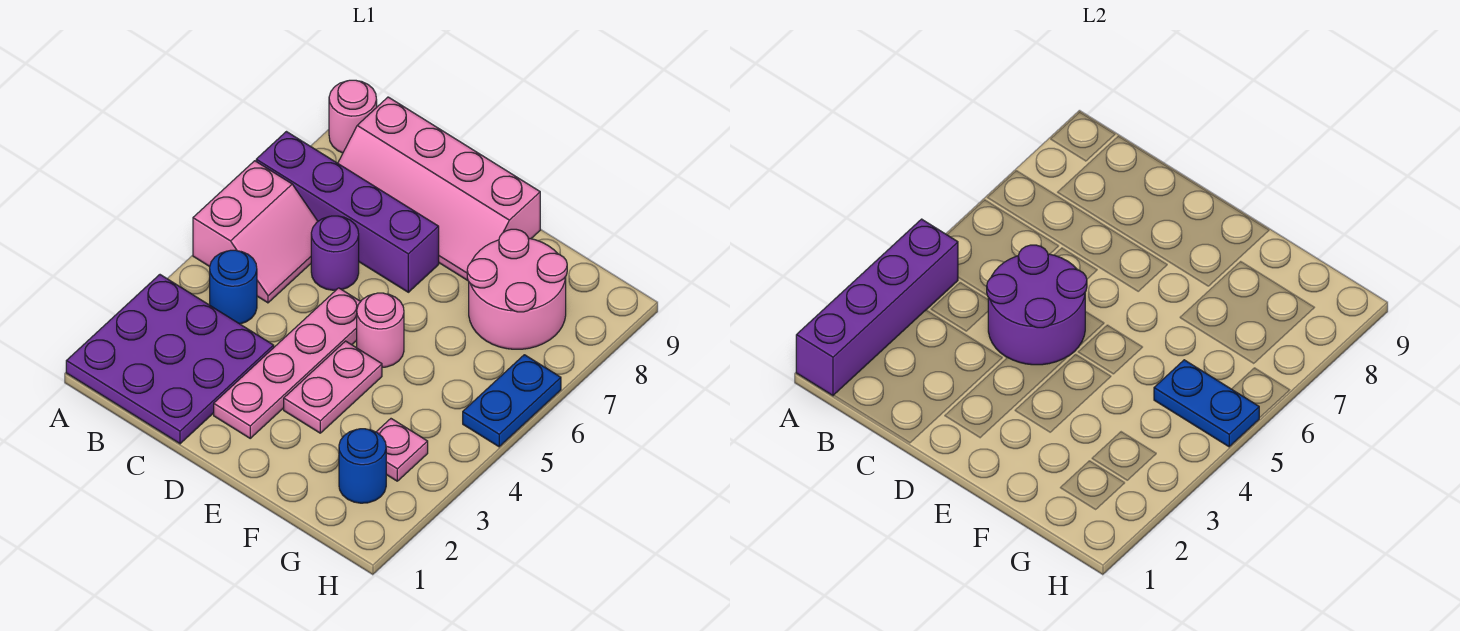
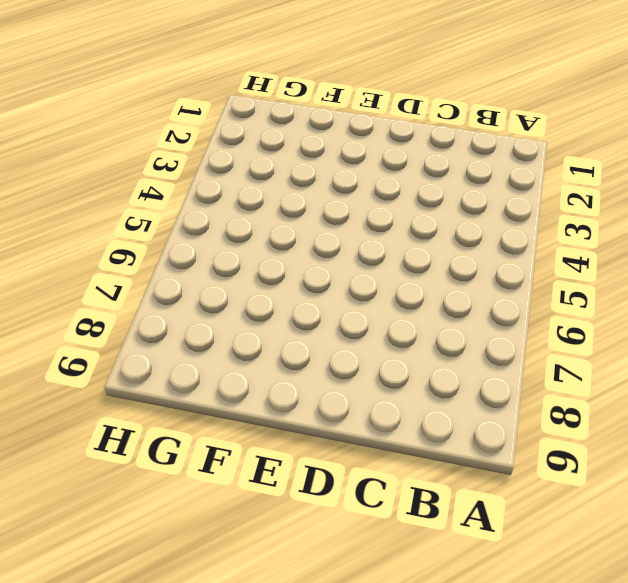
none -> purple 3x3 plate [66,275,274,444]
none -> pink 2x2 slope [193,161,318,303]
none -> purple 1x4 brick [256,132,439,292]

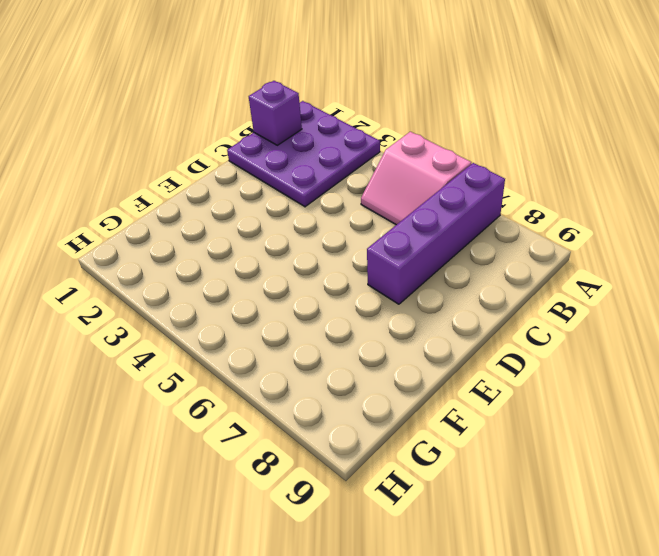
purple 1x1 brick [249,81,302,145] -> none
none -> pink 1x1 round brick [329,80,377,153]
none -> blue 1x1 round brick [210,250,257,324]
none -> pink 2x4 slope [338,97,540,280]

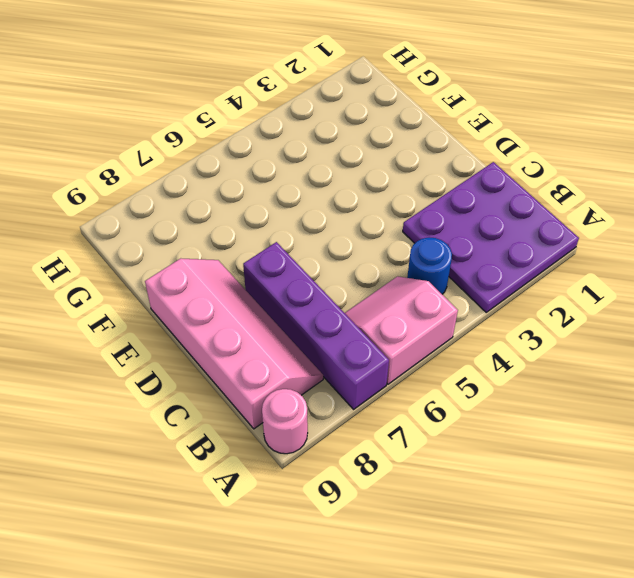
none -> purple 1x1 round brick [311,216,359,290]
none -> pink 1x4 plate [214,288,361,438]
none -> pink 1x2 plate [284,341,382,433]

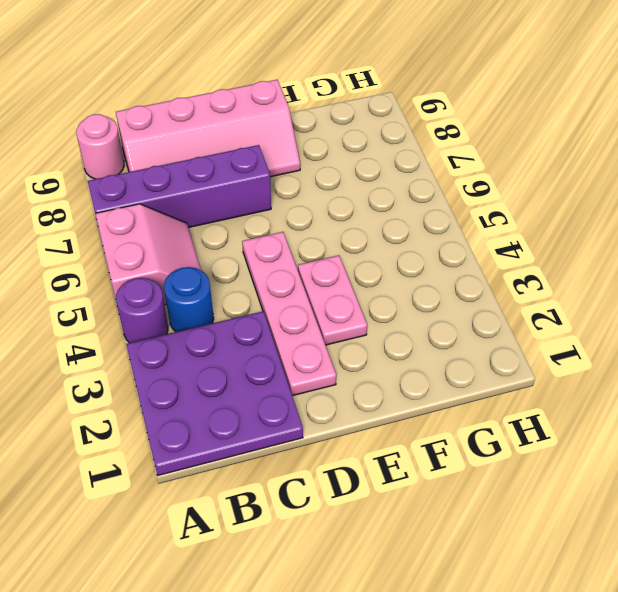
purple 1x1 round brick [116,278,168,343] -> purple 1x1 round brick moved to [311,216,359,290]
none -> pink 1x1 round brick [357,293,404,367]
none -> pink 2x2 round brick [467,229,567,349]
none -> blue 1x1 round brick [339,429,386,503]

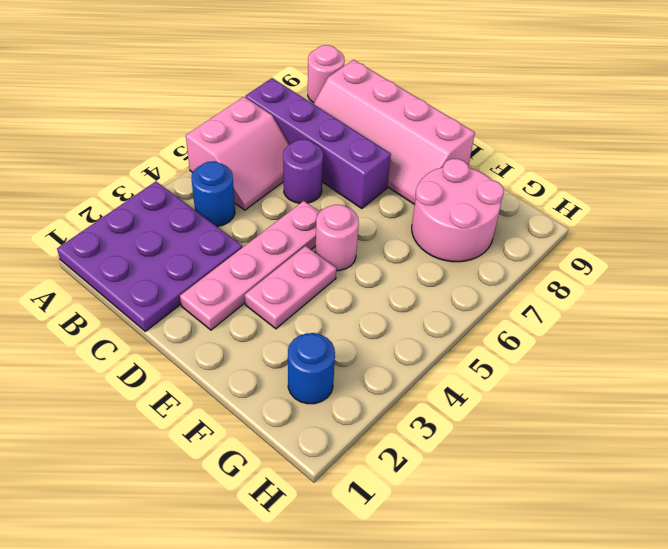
none -> pink 1x1 plate [377,419,428,481]
none -> blue 1x2 plate [463,355,561,447]
none -> purple 1x4 brick [796,219,958,396]

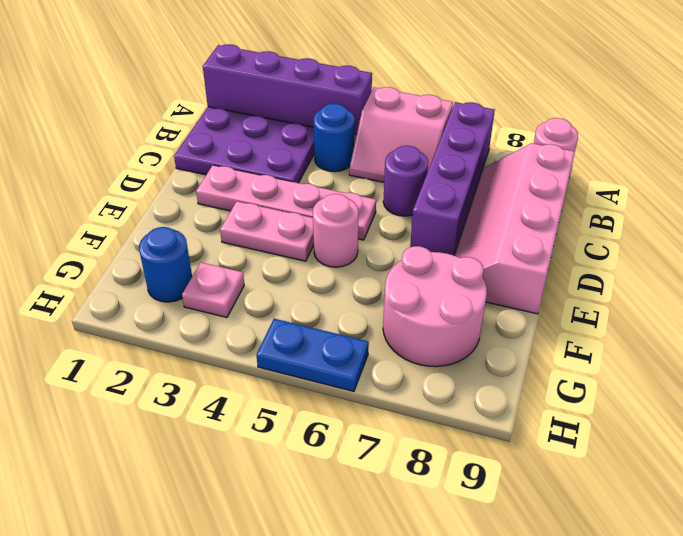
none -> purple 2x2 round brick [987,245,1087,365]
none -> blue 1x2 plate [1154,360,1259,447]

